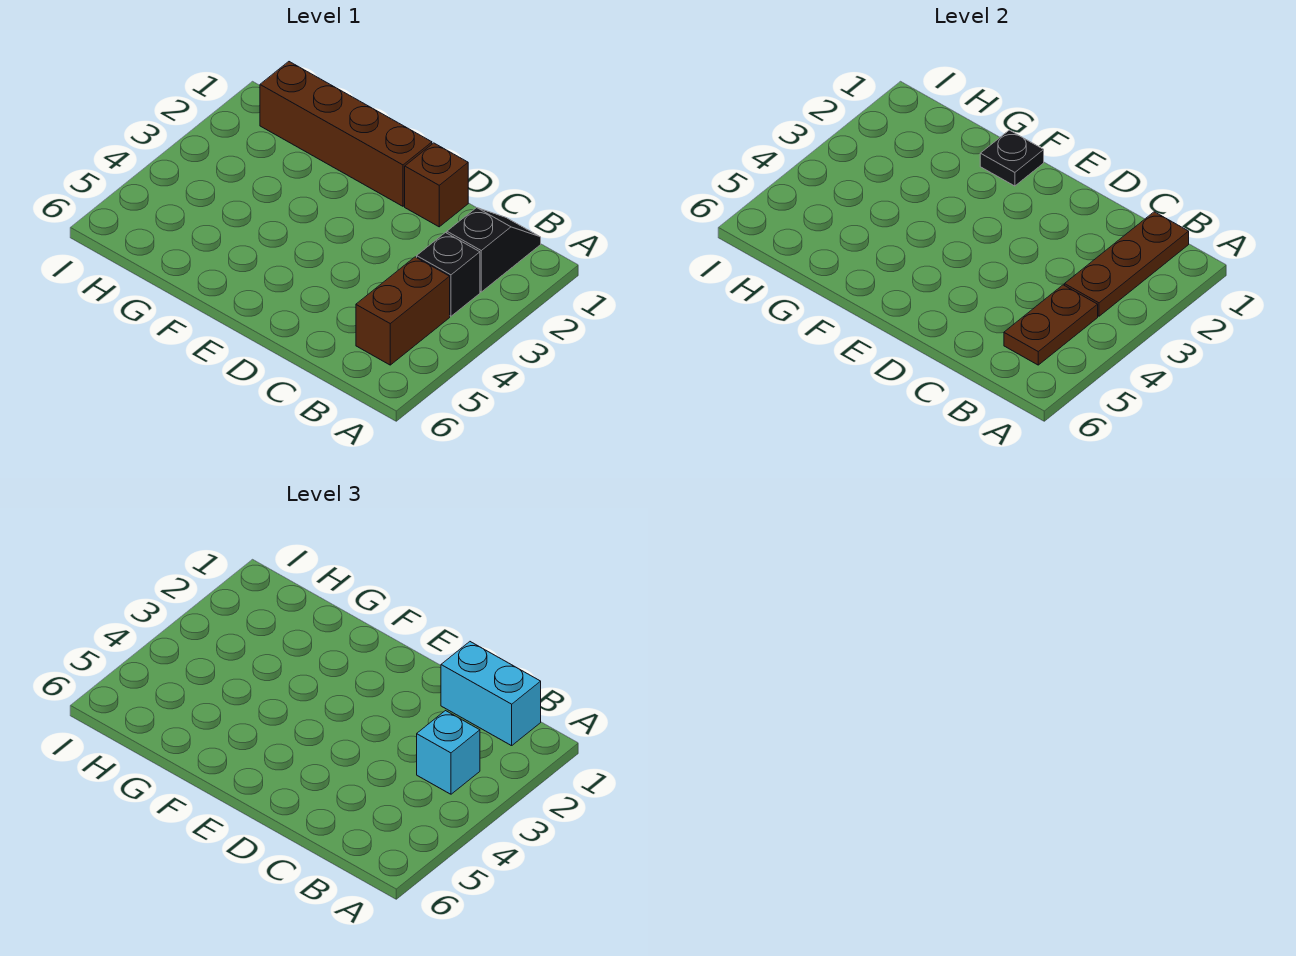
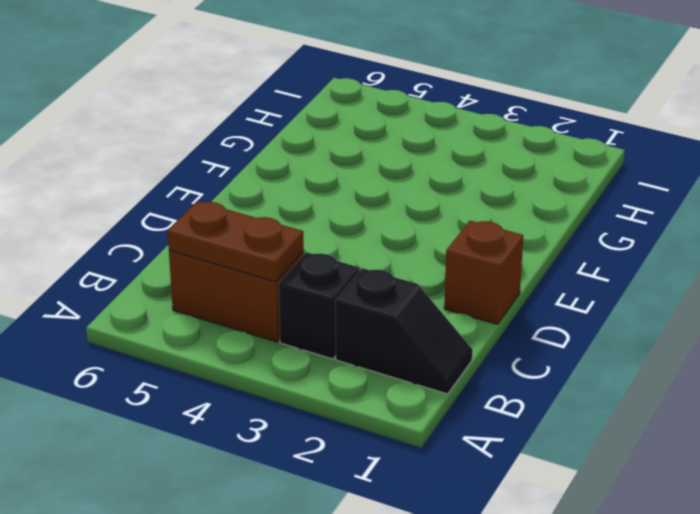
none -> brown 1x4 brick [260,62,432,206]
none -> brown 1x3 plate [1065,212,1189,316]

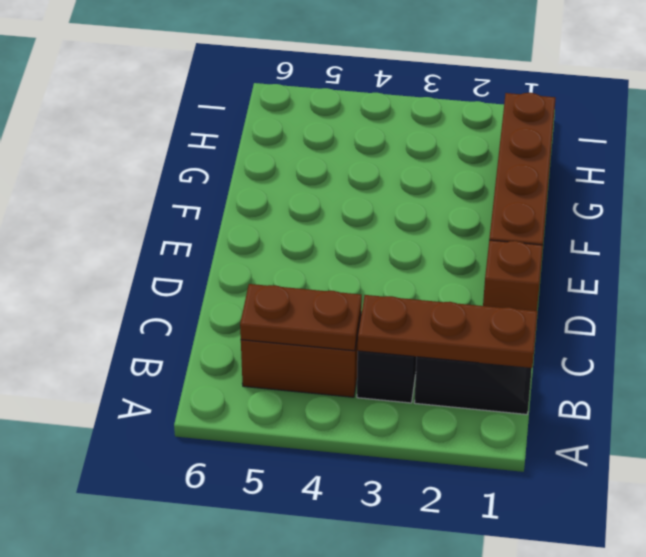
none -> black 1x1 plate [980,130,1044,186]
none -> cyan 1x2 brick [441,642,541,746]

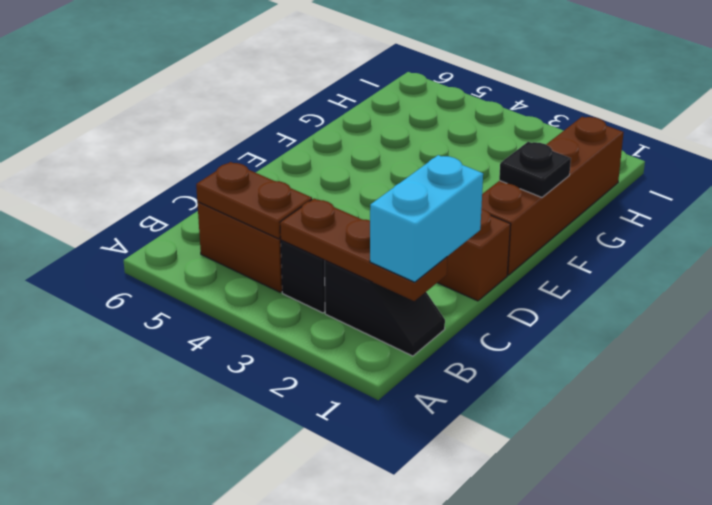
none -> cyan 1x1 brick [417,711,480,794]

